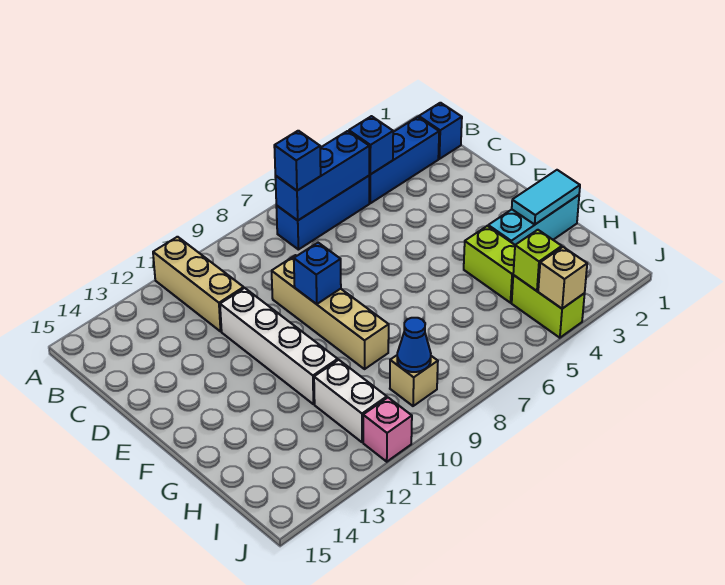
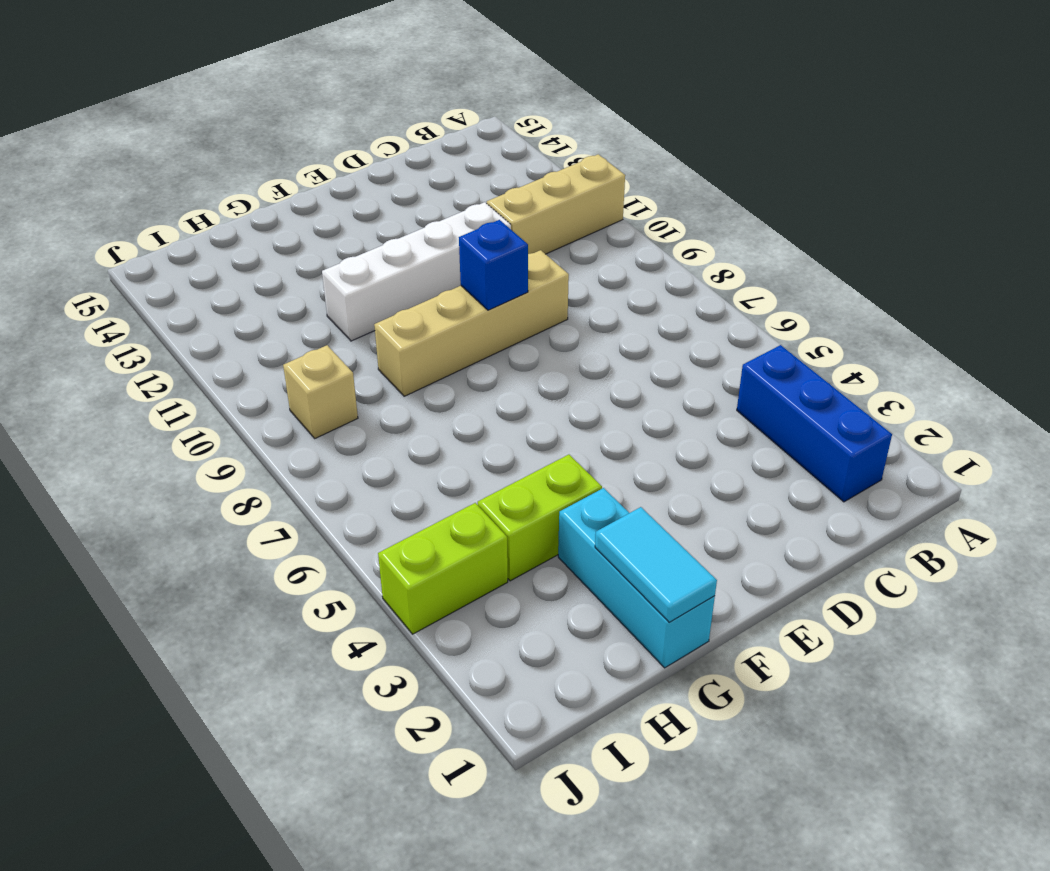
none -> blue 1x1 brick [419,103,462,159]
none -> blue 1x3 brick [276,176,369,250]
none -> white 1x2 brick [314,360,387,442]

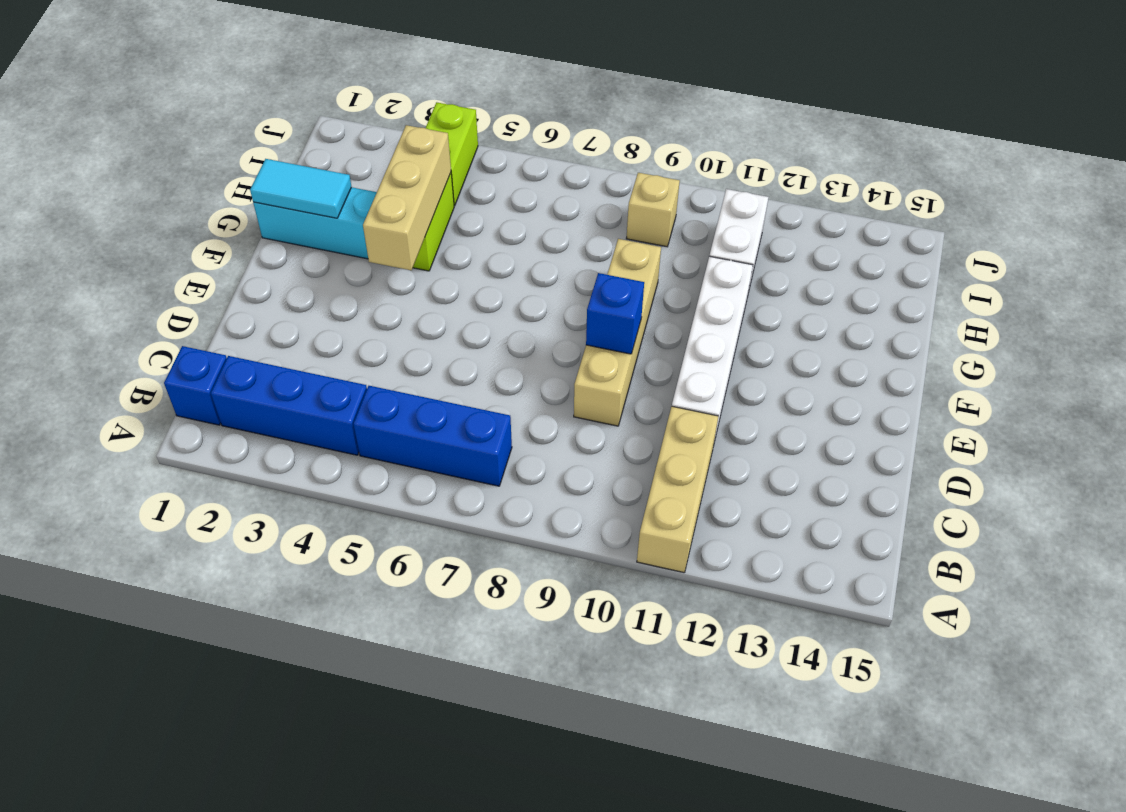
tan 1x3 brick [363,125,451,270] -> none
none -> pink 1x1 brick [363,398,412,462]
none -> blue 1x1 brick [349,116,393,174]
none -> blue 1x3 brick [275,131,369,220]

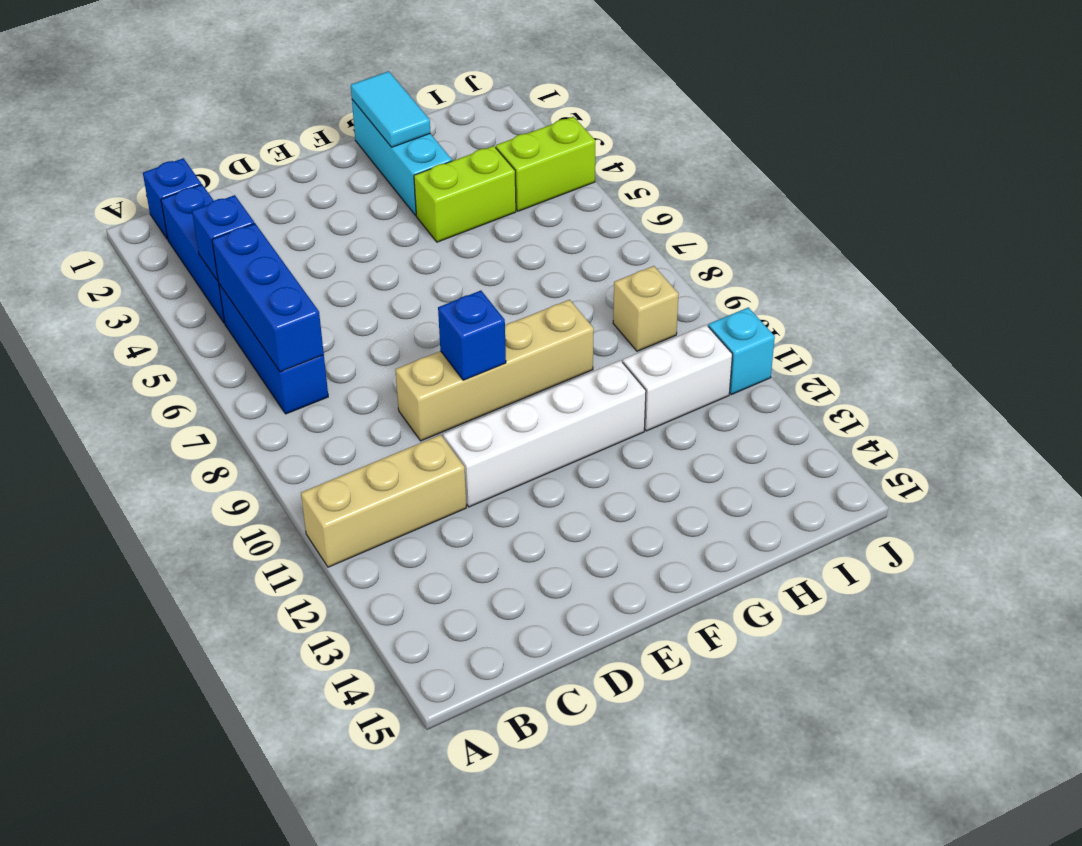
cyan 1x1 brick [708,307,775,395] -> pink 1x1 brick [363,398,412,462]
none -> lime 1x1 brick [513,230,562,291]
none -> blue 1x1 cone [397,318,431,372]
none -> tan 1x1 brick [538,247,587,309]

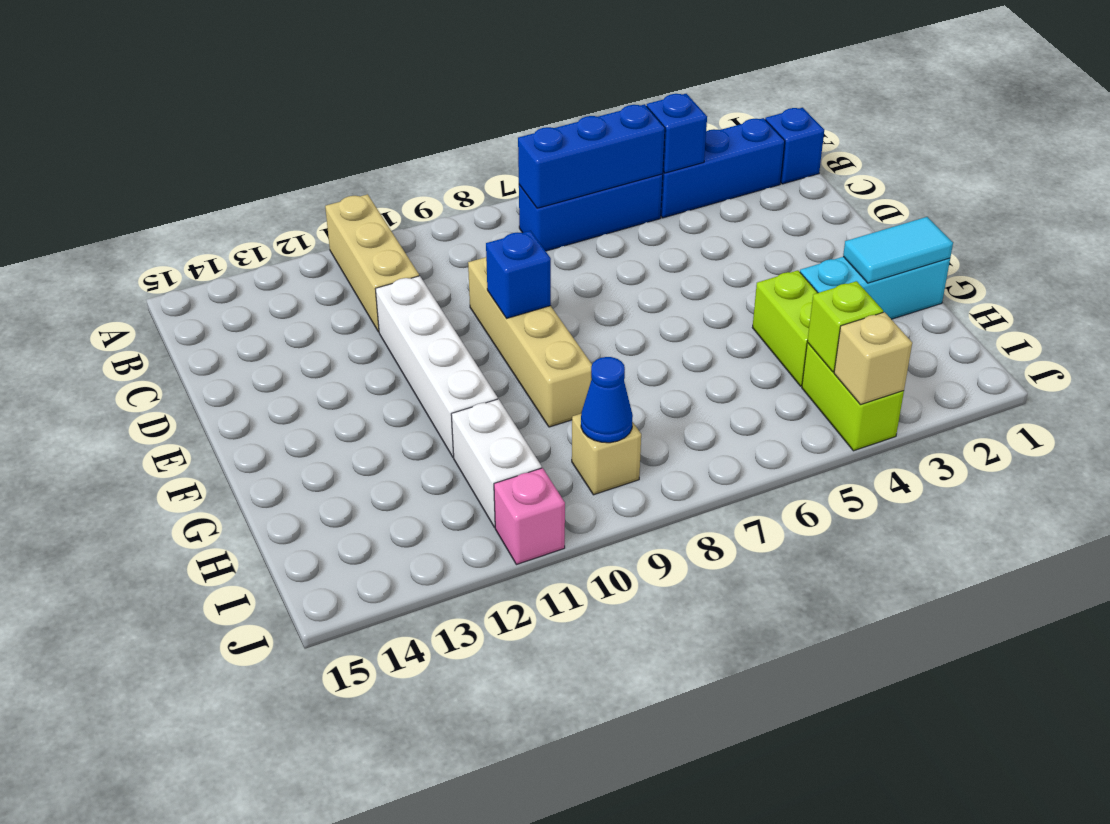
none -> blue 1x1 brick [274,131,321,191]

